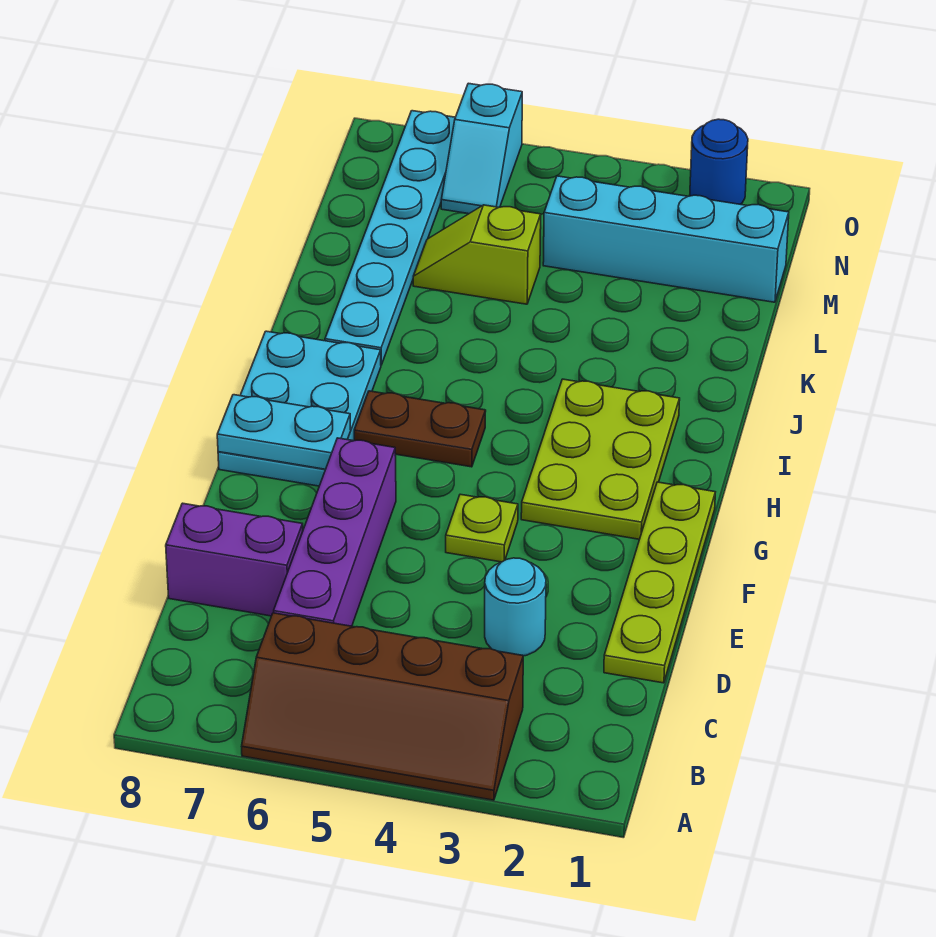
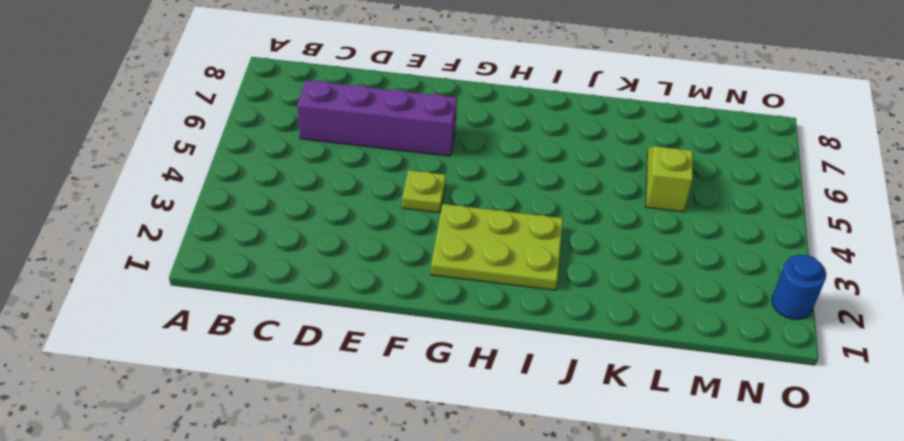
none -> brown 2x4 slope [242,613,523,800]
none -> lime 1x4 plate [604,482,715,683]
none -> cyan 1x1 round brick [485,558,546,656]

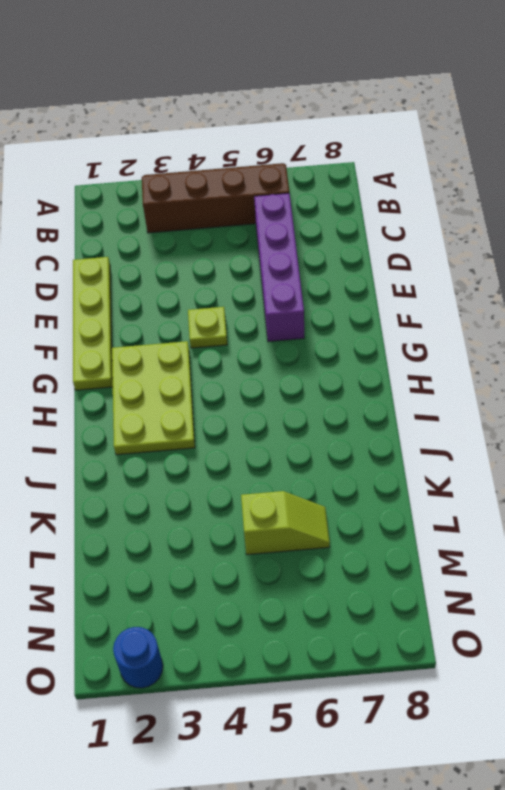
none -> cyan 1x1 round brick [485,558,546,656]
none -> purple 1x2 brick [166,503,303,616]
none -> cyan 2x3 plate [218,331,381,486]

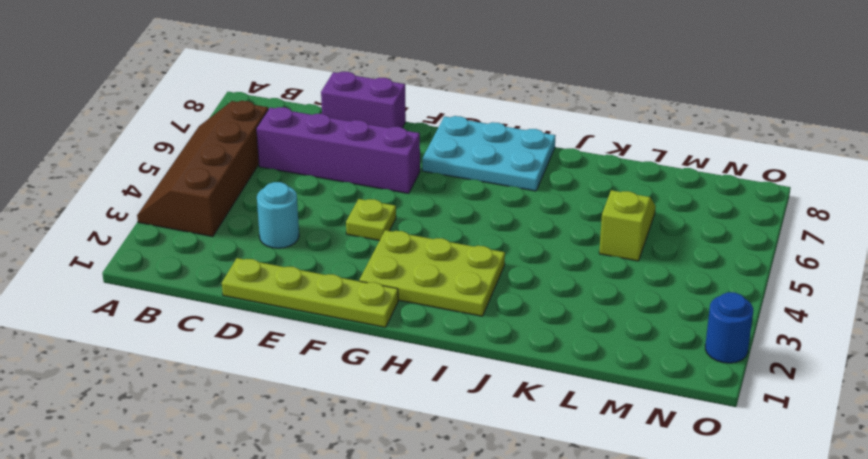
purple 1x2 brick [321,72,406,128] -> purple 1x2 brick turned to [166,503,303,616]
none -> brown 1x2 plate [354,391,486,467]
none -> cyan 1x6 plate [325,111,455,365]
none -> cyan 1x4 brick [543,176,789,302]

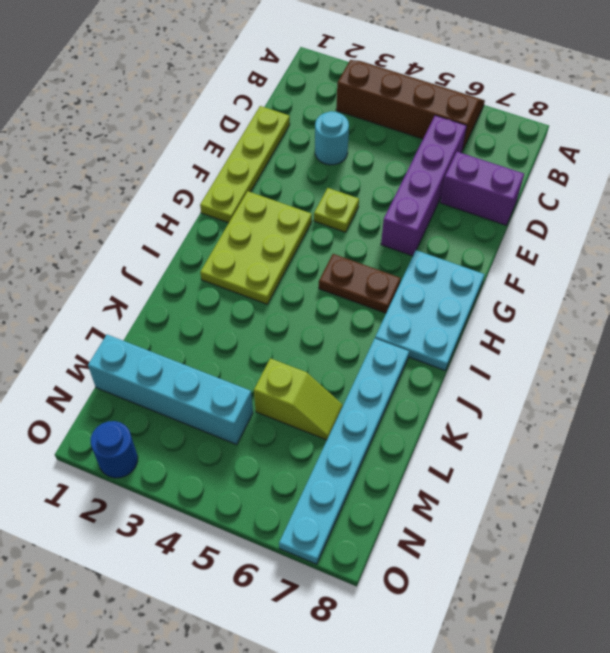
none -> cyan 1x2 slope [441,83,522,214]
none -> cyan 1x2 plate [217,395,351,469]

